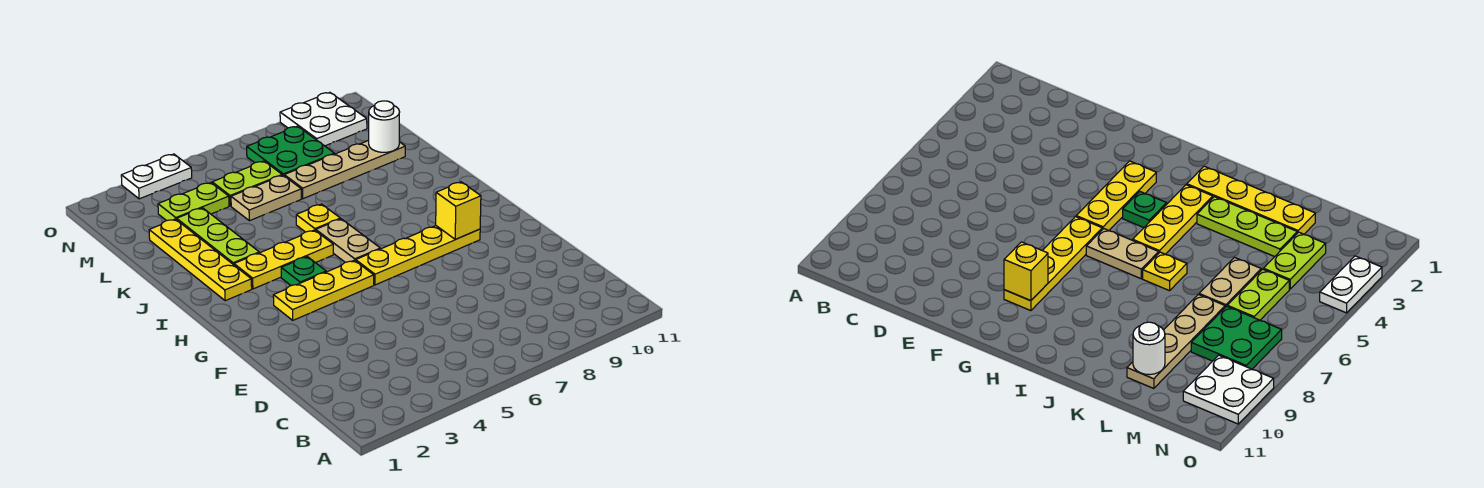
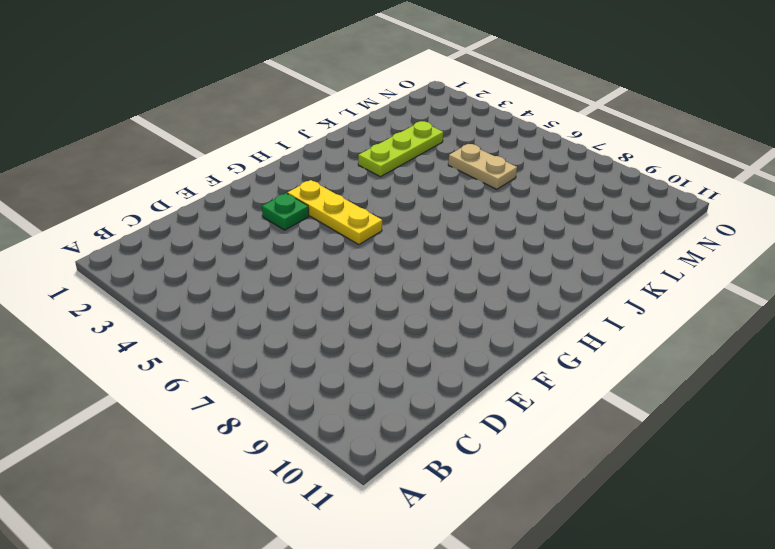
green 1x1 plate [262,193,309,230] -> green 1x1 plate moved to [281,257,326,286]
none -> yellow 1x4 plate [356,226,480,285]
none -> tan 1x2 plate [316,219,380,262]
none -> yellow 1x4 plate [149,219,252,301]

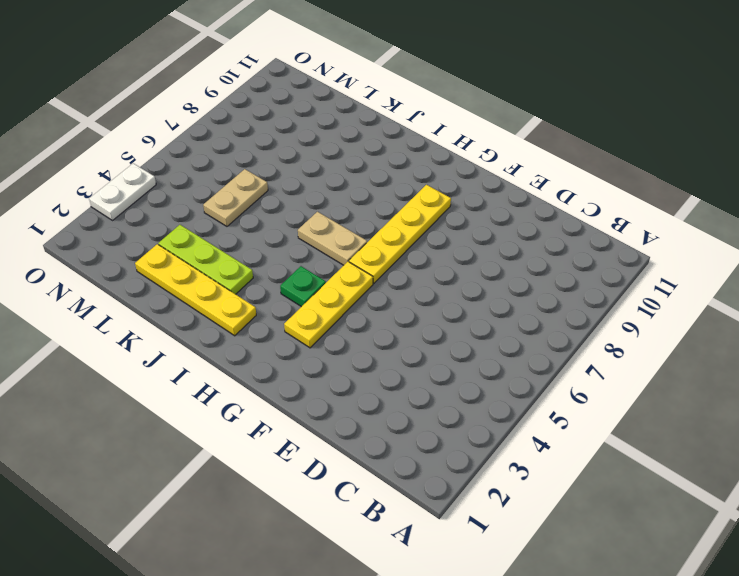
none -> yellow 1x3 plate [234,230,333,289]
none -> yellow 1x1 plate [296,204,340,232]
none -> tan 1x4 plate [284,140,405,199]

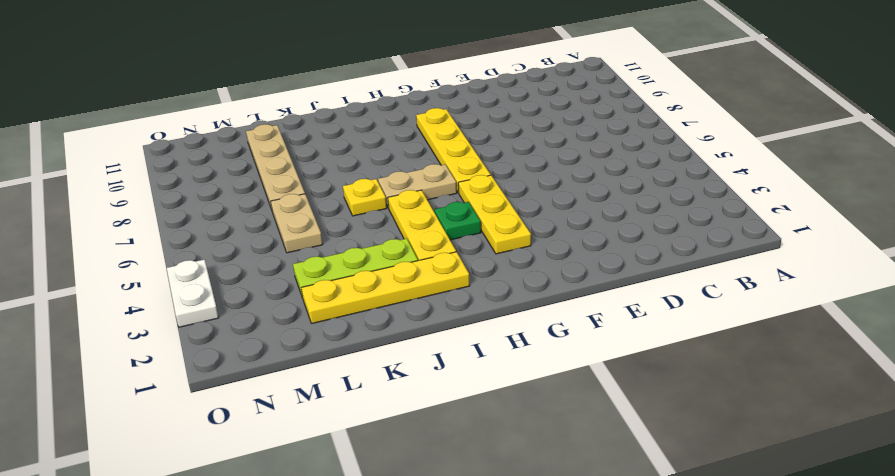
none -> lime 1x2 plate [158,183,229,221]
none -> lime 1x2 plate [212,161,282,206]
none -> green 2x2 plate [247,126,335,175]

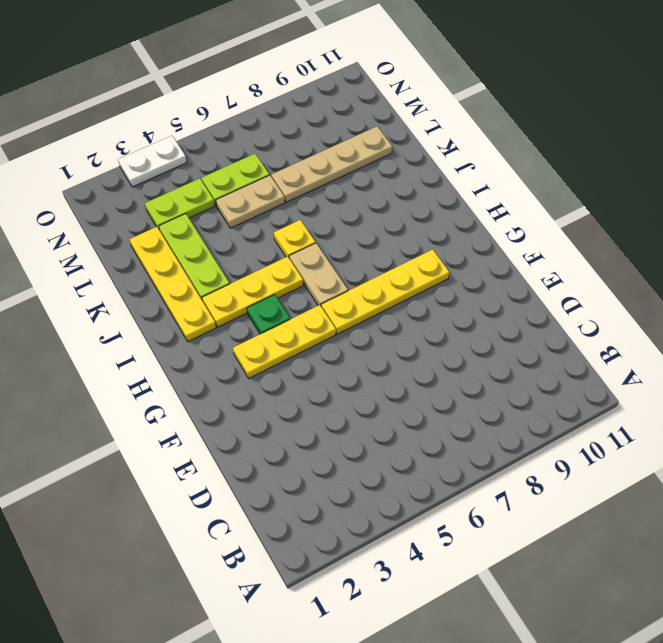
none -> green 2x2 plate [247,126,335,175]
none -> white 2x2 plate [280,92,367,146]
none -> yellow 1x1 brick [436,182,481,239]

